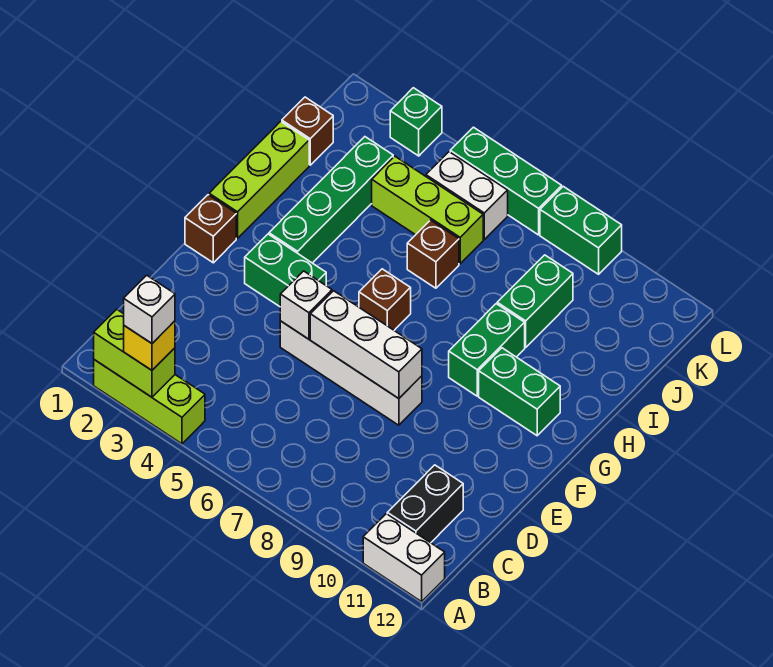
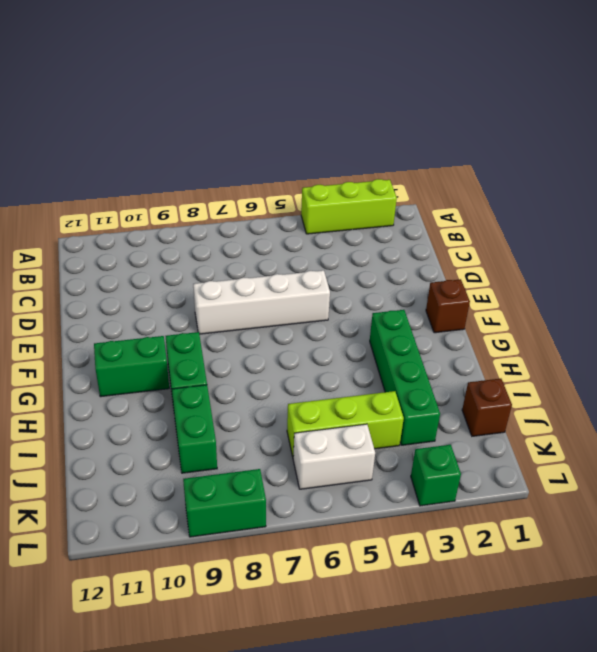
none -> white 1x2 brick [363,514,445,602]
none -> black 1x2 brick [387,465,463,543]
none -> green 1x2 brick [245,234,326,307]

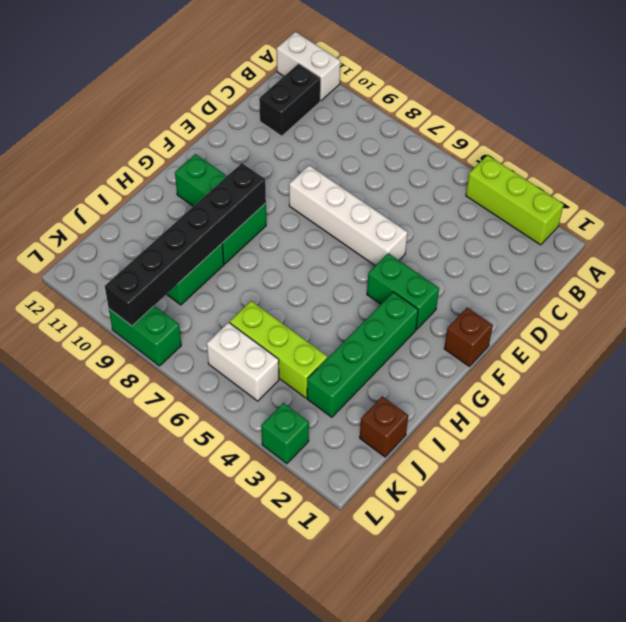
black 1x6 brick [105,163,266,326] -> none
none -> lime 1x3 brick [209,121,309,238]
none -> brown 1x1 brick [359,269,411,330]
none -> brown 1x1 brick [407,220,459,288]

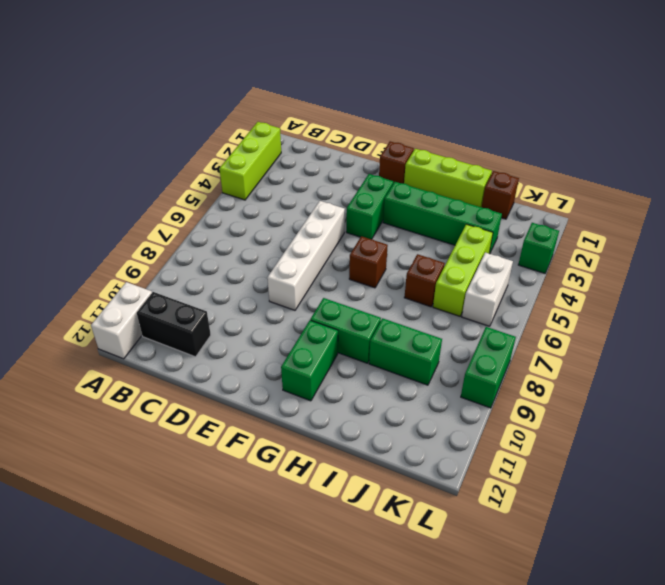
none -> green 1x3 brick [450,127,562,235]
none -> lime 1x2 brick [94,309,175,397]
none -> white 1x1 brick [280,271,332,339]

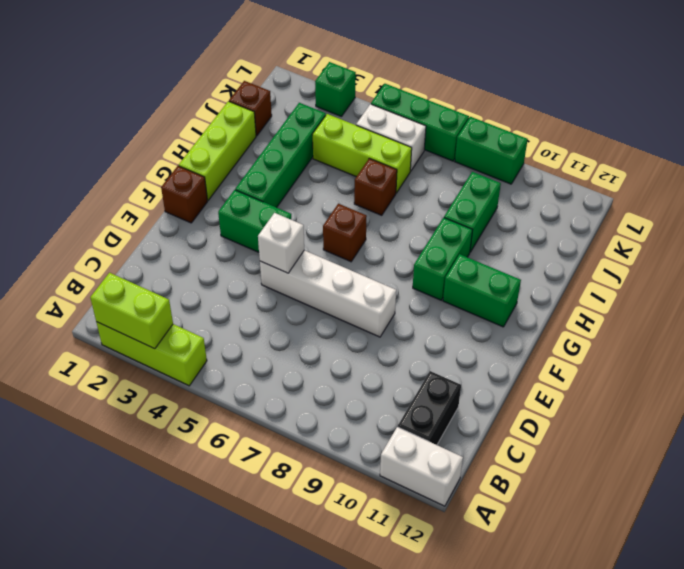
none -> white 1x3 brick [310,291,422,398]
none -> yellow 1x1 brick [124,321,175,370]
none -> white 1x1 brick [124,275,175,343]

